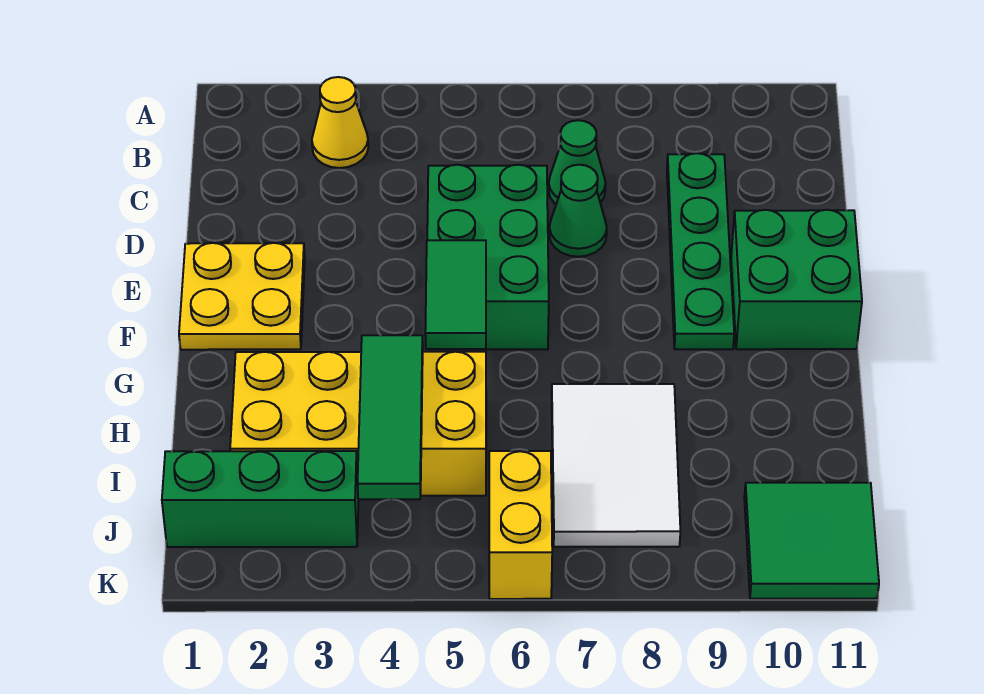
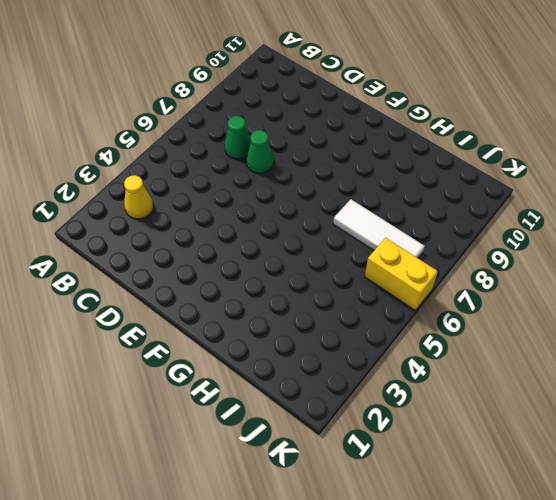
white 1x3 tile [333,199,425,258] -> white 2x3 tile [552,384,680,547]
none -> green 1x4 plate [667,153,734,349]
none -> green 2x3 brick [427,165,549,349]
none -> yellow 2x2 plate [179,243,305,350]

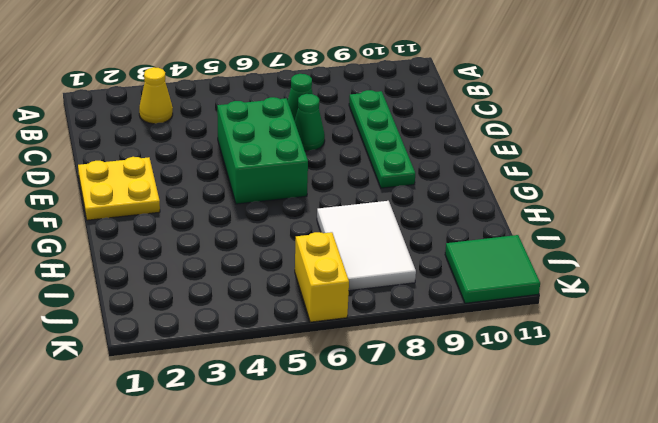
none -> green 2x2 brick [731,210,862,349]
none -> yellow 2x4 brick [230,352,486,496]
none -> green 1x3 brick [162,451,359,547]

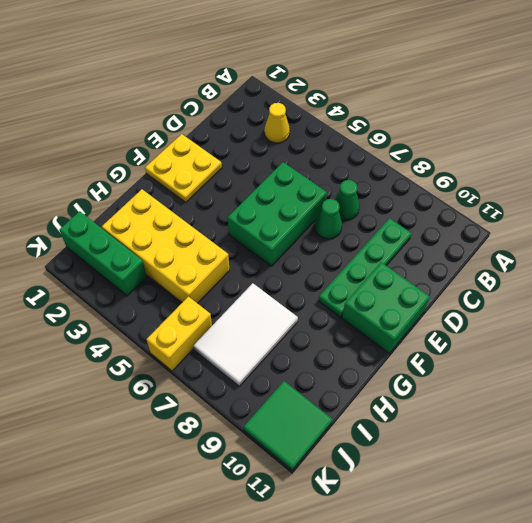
none -> green 1x2 tile [425,240,486,349]
none -> green 1x3 tile [358,335,423,499]

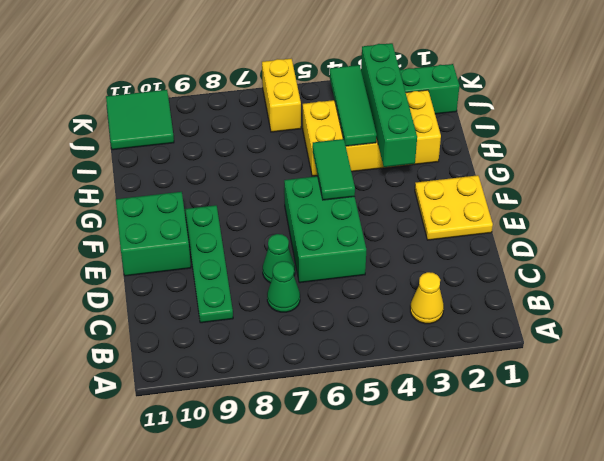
green 1x4 brick [361,43,417,167] -> none
none -> white 2x3 tile [552,384,680,547]

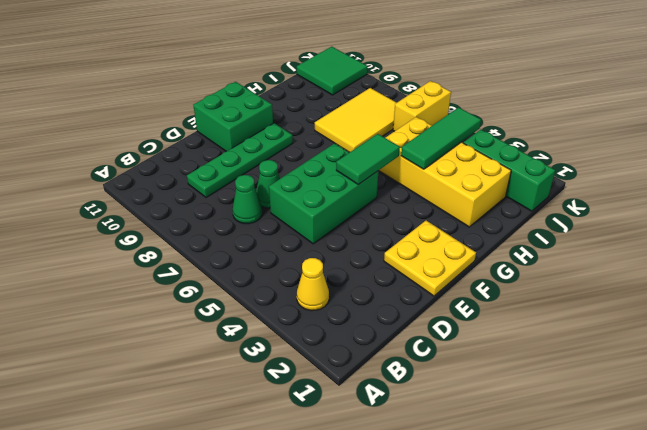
yellow 2x3 tile [315,88,397,153] -> white 2x3 tile [552,384,680,547]

